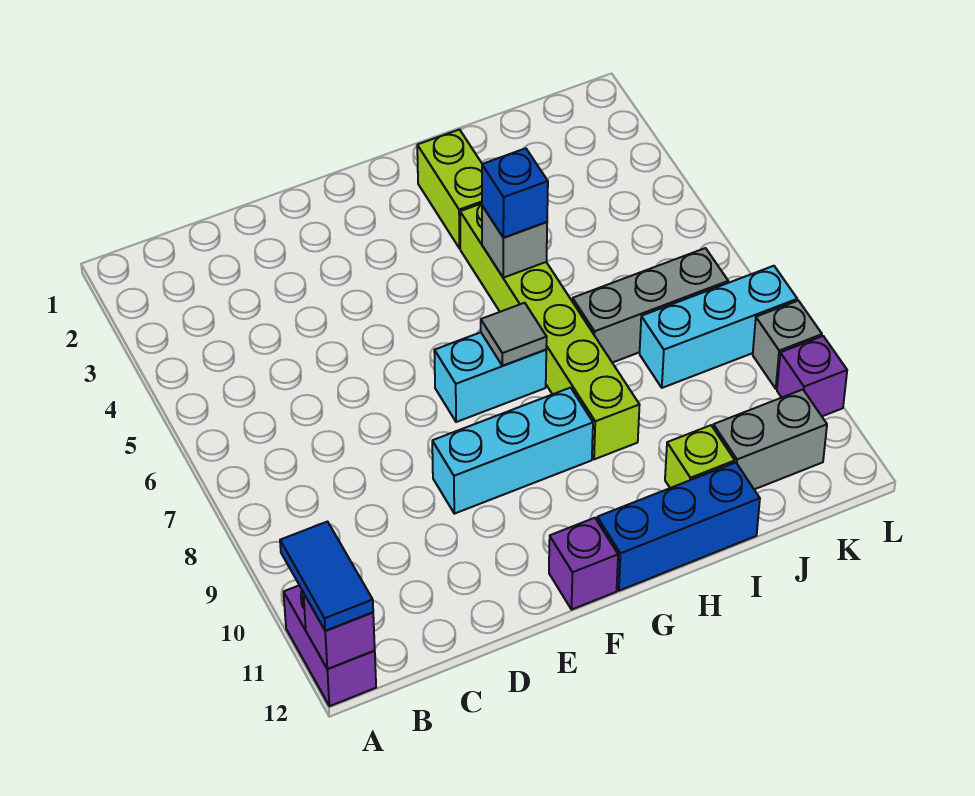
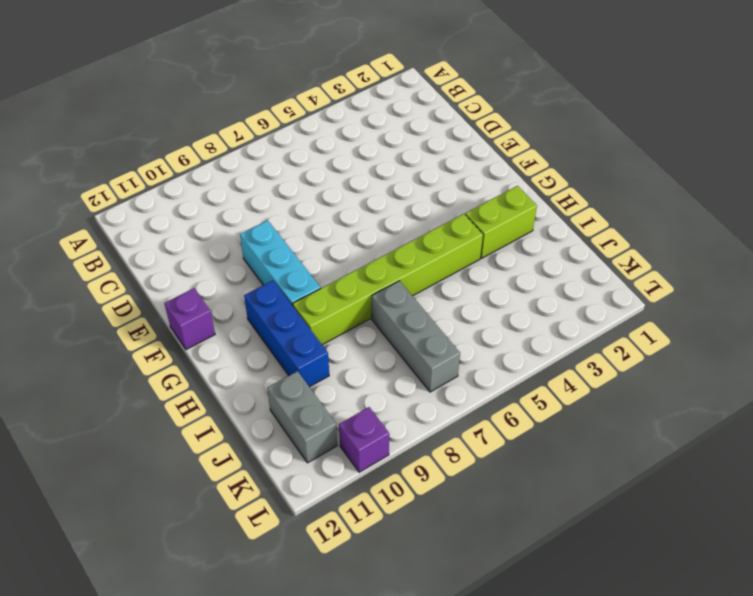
blue 1x3 brick [244,281,329,387] -> blue 1x3 brick moved to [597,462,760,591]
none -> purple 1x2 brick [284,585,376,706]
none -> cyan 1x2 brick [434,332,546,422]
none -> lime 1x1 brick [665,425,735,488]

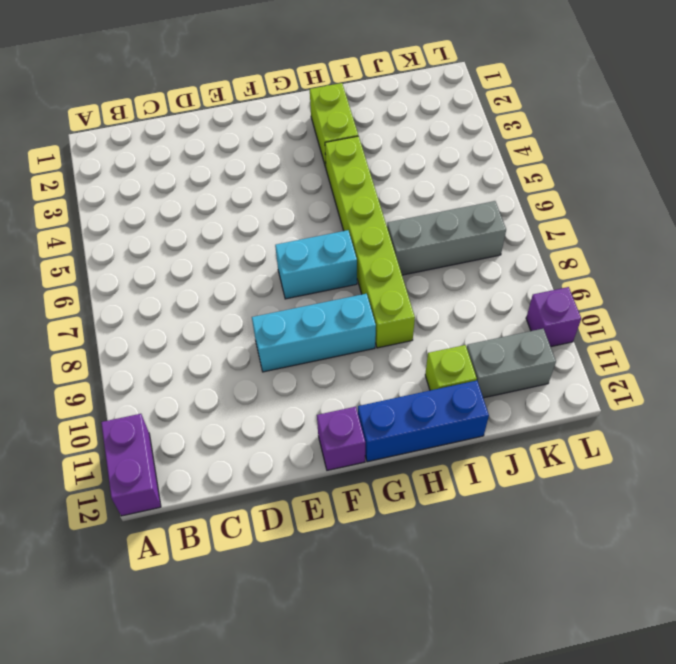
none -> cyan 1x3 brick [640,266,797,388]
none -> grey 1x1 brick [753,301,822,389]
none -> purple 1x1 brick [304,595,375,669]

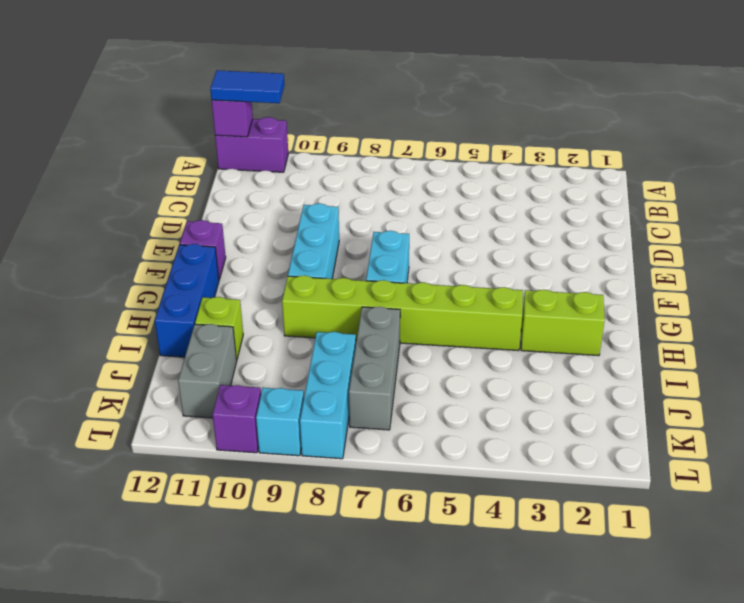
cyan 1x1 brick [256,388,304,456] -> grey 1x1 brick [753,301,822,389]
none -> grey 1x1 tile [481,303,547,366]
none -> grey 1x1 brick [482,206,547,278]
none -> blue 1x1 brick [482,148,548,238]

